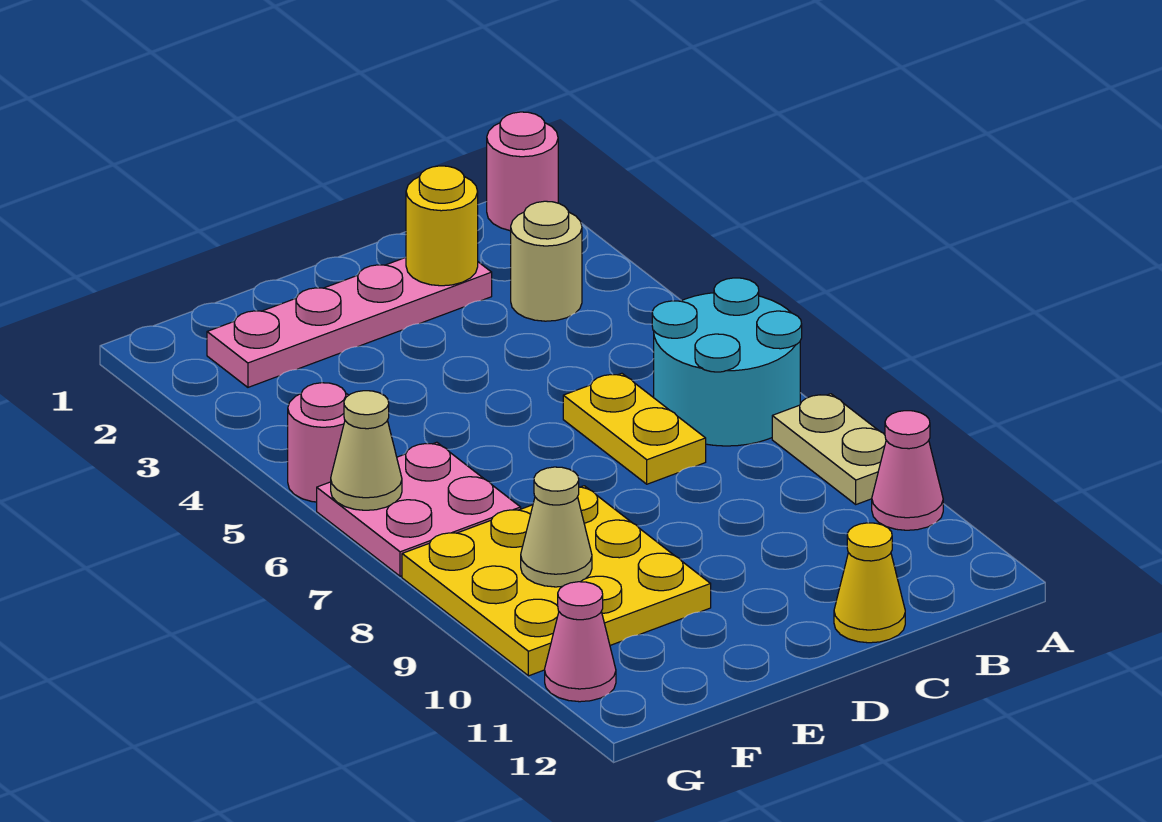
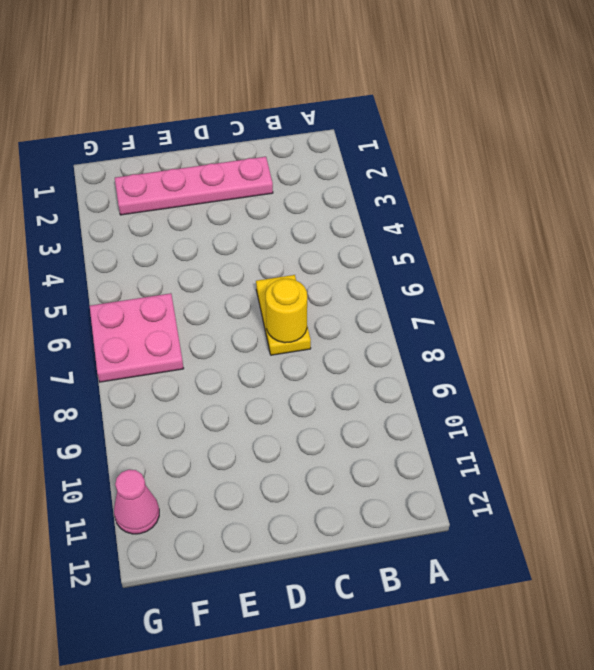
yellow 1x1 round brick [265,279,307,343] -> yellow 1x1 round brick moved to [406,166,478,286]
none -> pink 1x1 round brick [487,112,558,231]
none -> cyan 2x2 round brick [652,278,802,446]
none -> tan 1x2 plate [772,394,886,504]

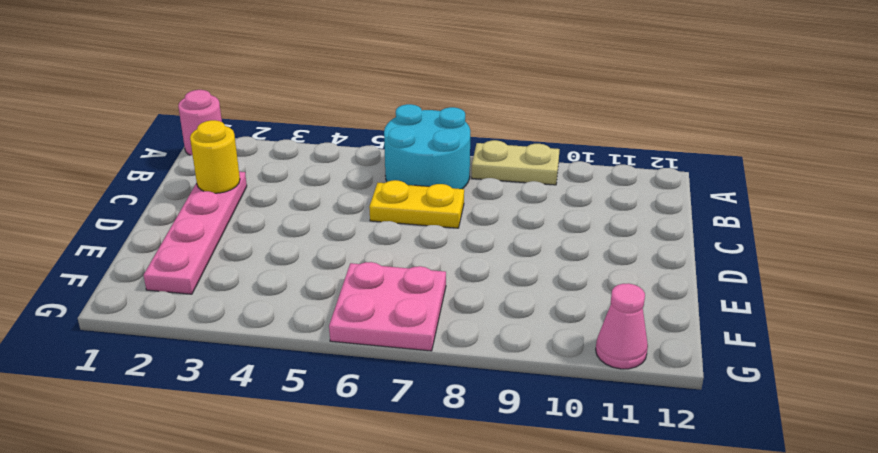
none -> pink 1x1 cone [872,411,943,530]
none -> tan 1x1 round brick [511,201,582,321]
none -> yellow 1x1 cone [834,523,905,643]

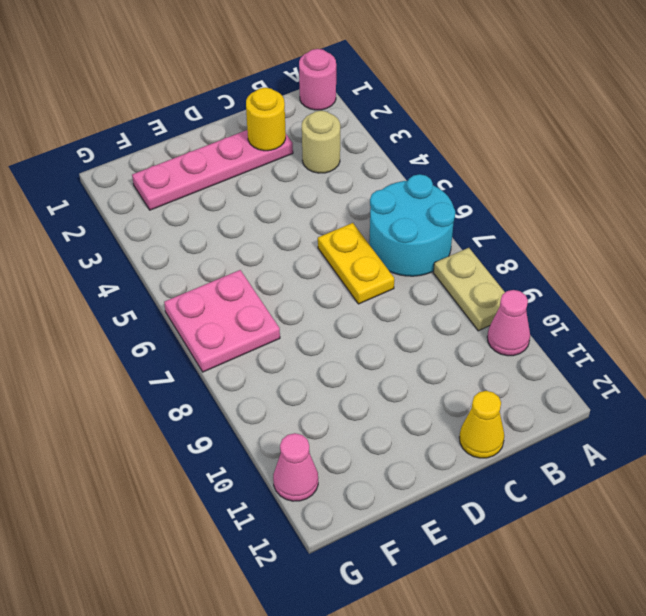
none -> yellow 3x3 plate [402,486,711,676]
none -> pink 1x1 round brick [288,383,349,502]
none -> tan 1x1 cone [521,467,592,587]

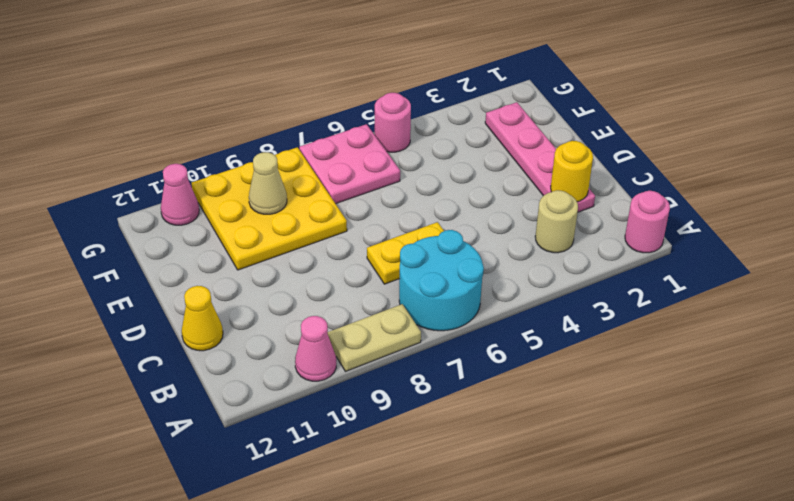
none -> tan 1x1 cone [331,391,402,510]

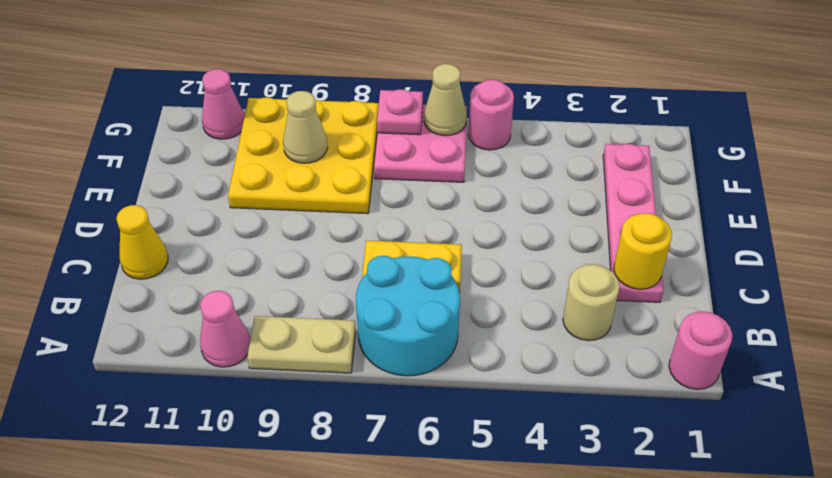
pink 1x1 plate [377,89,423,135] -> none

